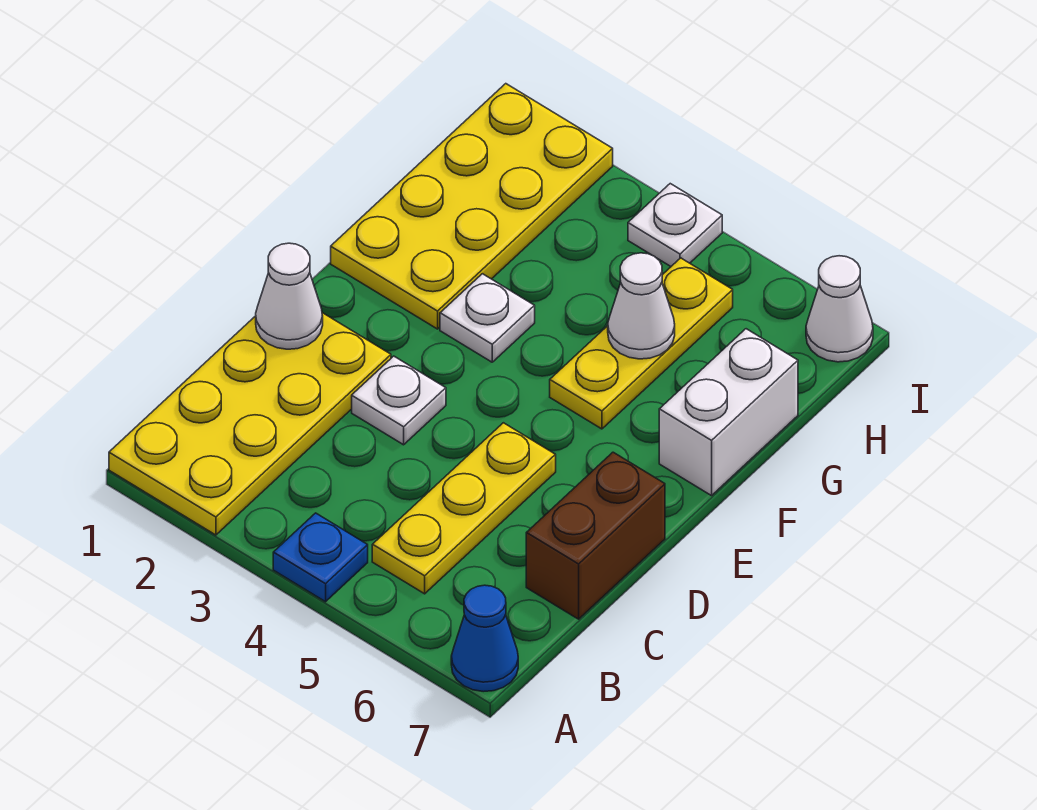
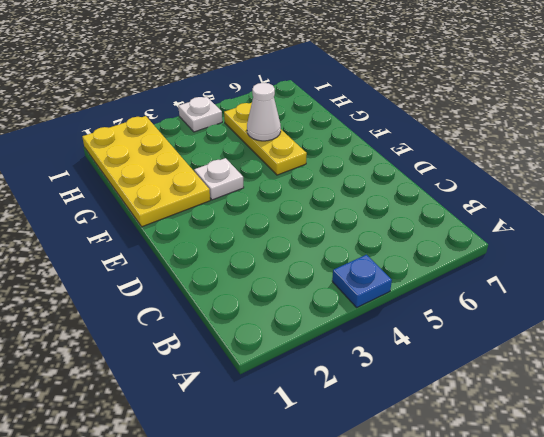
none -> yellow 2x4 plate [109,313,391,535]
none -> blue 1x1 cone [451,585,518,692]
none -> yellow 1x3 plate [372,423,556,594]

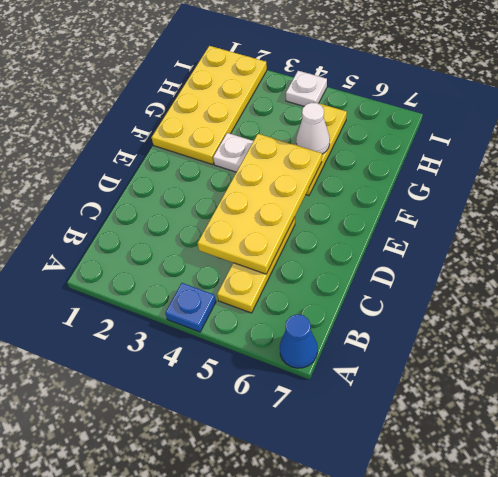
yellow 2x4 plate [198,134,322,274] -> yellow 2x4 plate moved to [109,313,391,535]
none -> brown 1x2 brick [526,452,665,619]
none -> white 1x1 plate [352,356,446,445]
none -> white 1x2 brick [659,329,798,496]

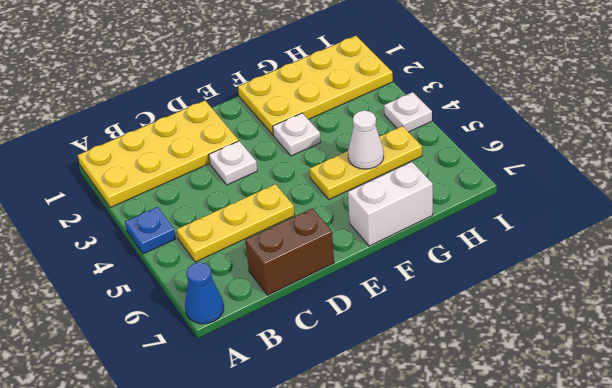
none -> white 1x1 cone [806,256,873,362]
none -> white 1x1 cone [256,243,323,349]

